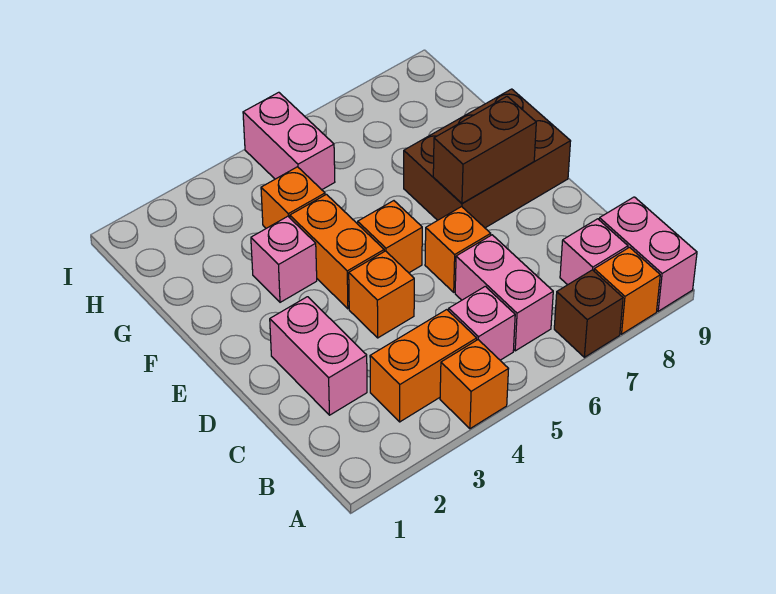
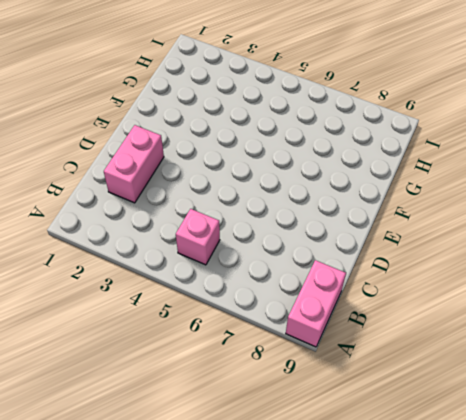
none -> orange 1x1 brick [440,340,508,429]
none -> brown 1x1 brick [554,270,623,357]
none -> orange 1x1 brick [594,247,660,334]

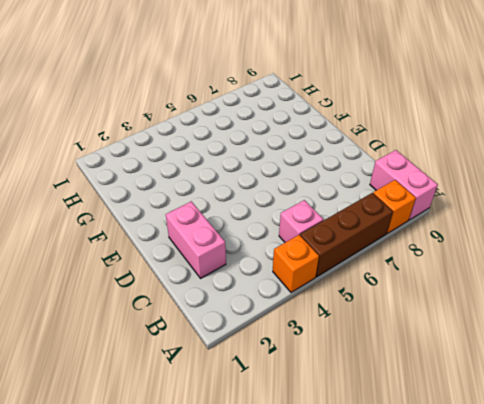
brown 1x3 brick [300,193,393,277] -> brown 1x1 brick [554,270,623,357]
none -> orange 1x2 brick [370,310,477,422]
none -> pink 1x2 brick [455,235,553,351]
none -> pink 1x1 brick [560,219,628,285]

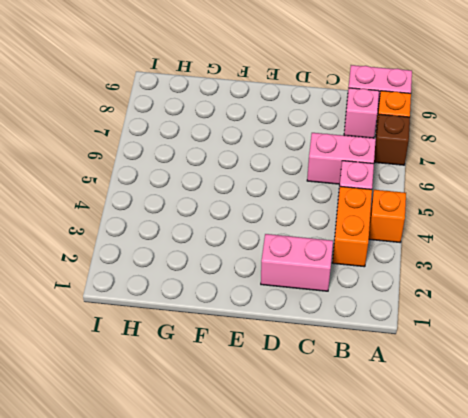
none -> orange 1x1 brick [349,251,414,338]
none -> orange 1x1 brick [425,207,491,292]
none -> orange 1x2 brick [290,194,384,309]

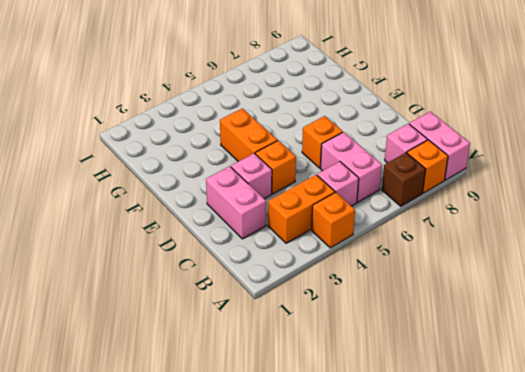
pink 1x1 brick [231,153,272,199] -> pink 1x1 brick moved to [251,216,317,302]
none -> orange 1x1 brick [358,201,422,273]
none -> brown 2x3 brick [404,89,571,228]
none -> orange 1x1 brick [261,167,325,228]

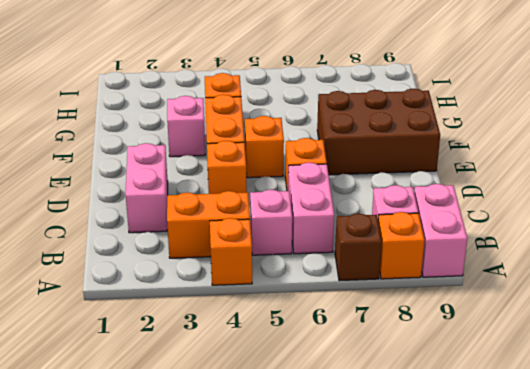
none -> pink 1x2 brick [243,92,335,190]
none -> brown 1x2 brick [433,97,536,204]

